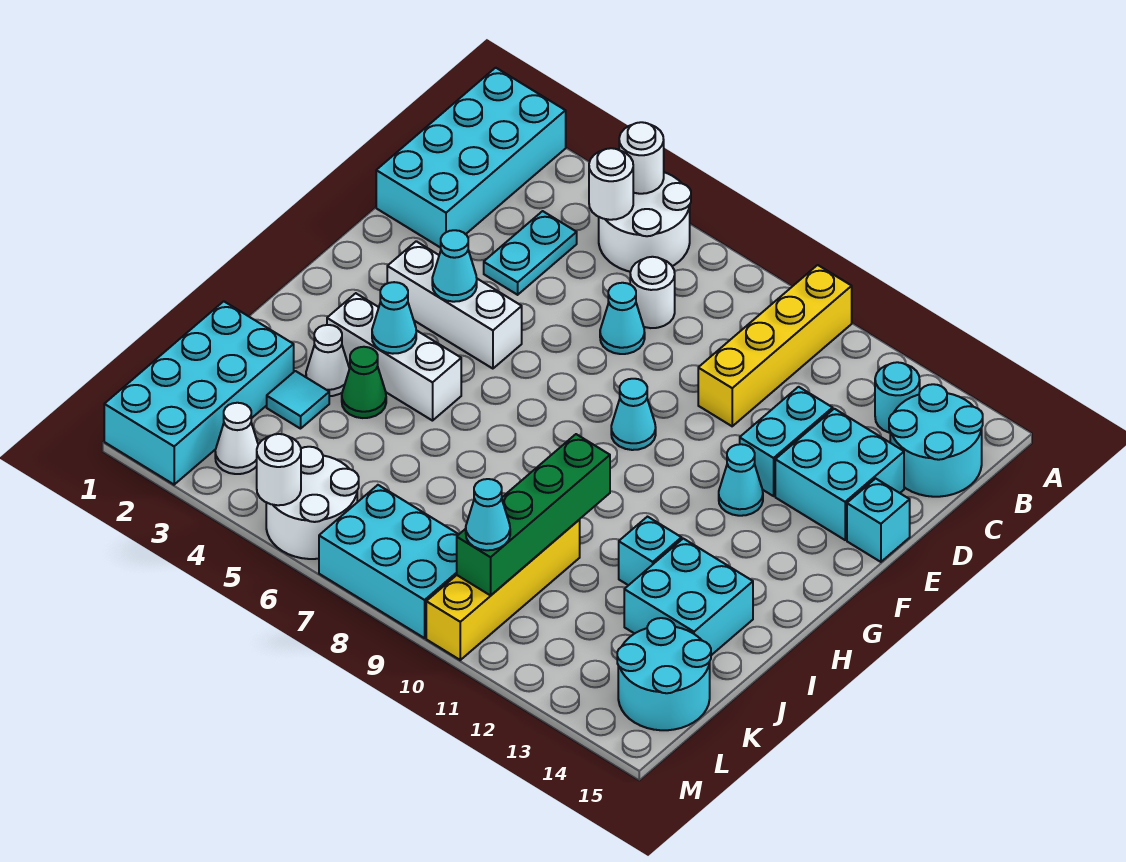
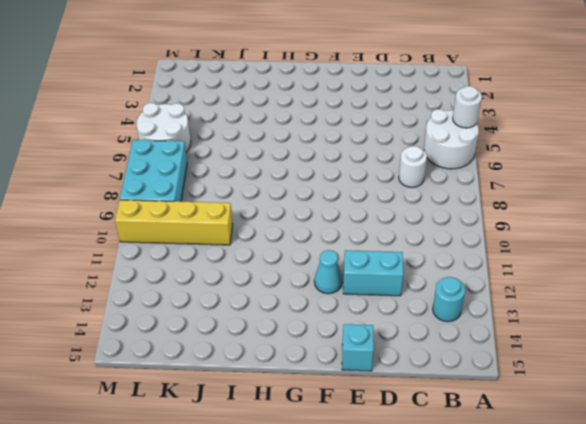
none -> cyan 2x4 brick [376,68,566,248]
none -> yellow 1x4 brick [698,265,852,426]
none -> cyan 2x2 round brick [889,384,983,497]
none -> cyan 1x2 plate [484,211,577,295]

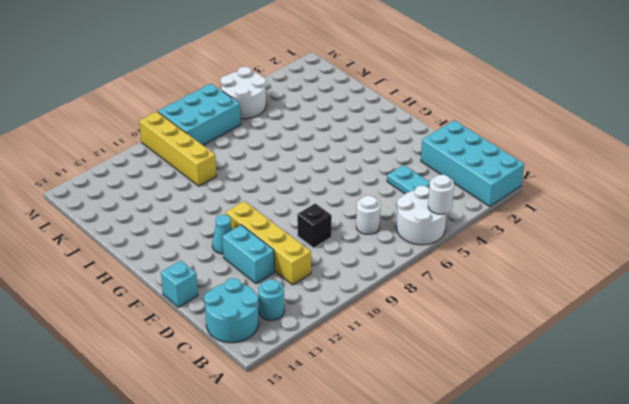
yellow 1x4 brick [226,201,311,285] -> yellow 1x4 brick moved to [698,265,852,426]
black 1x1 brick [297,203,332,248] -> none
none -> cyan 1x1 cone [600,283,645,354]
none -> cyan 2x2 brick [775,409,904,540]
none -> white 1x3 brick [387,241,522,369]
none -> cyan 1x1 cone [611,379,656,450]

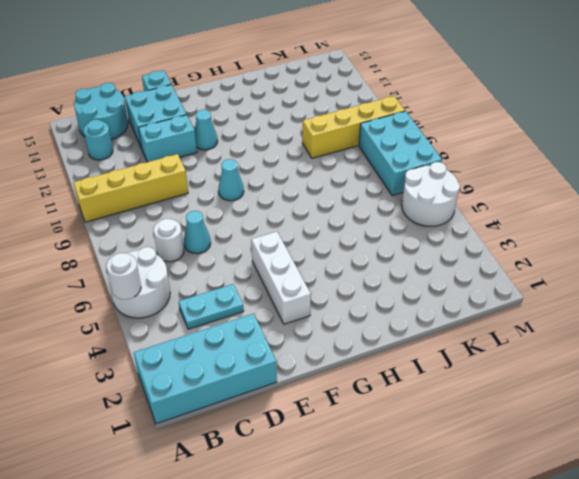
none -> white 1x3 brick [327,293,461,421]
none -> white 1x1 cone [306,325,350,396]
none -> green 1x1 cone [342,347,386,418]
none -> cyan 1x1 brick [619,517,682,585]

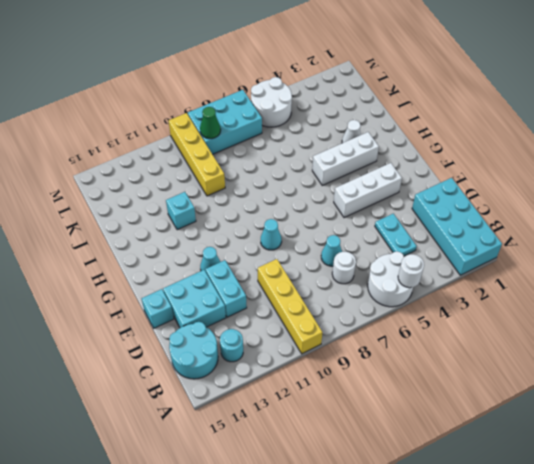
green 1x1 cone [200,107,221,139] -> green 1x1 cone moved to [342,347,386,418]
none -> cyan 2x2 brick [624,539,753,655]
none -> cyan 2x4 brick [104,301,294,485]
none -> cyan 1x1 tile [267,371,329,429]
none -> cyan 2x2 round brick [617,618,711,730]

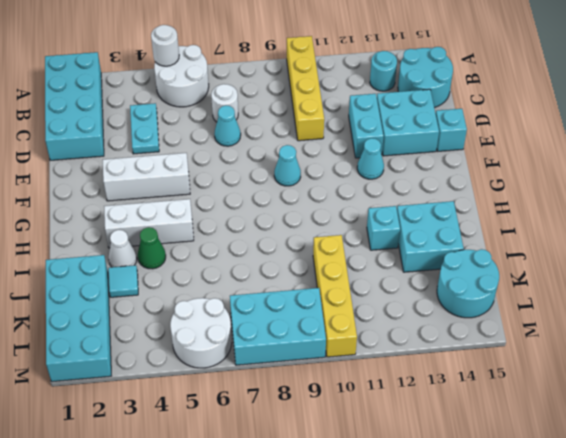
none -> white 1x1 cone [215,403,258,474]
none -> white 1x1 round brick [589,148,633,220]
none -> cyan 1x1 cone [432,230,477,302]
none -> cyan 1x1 cone [372,282,416,354]

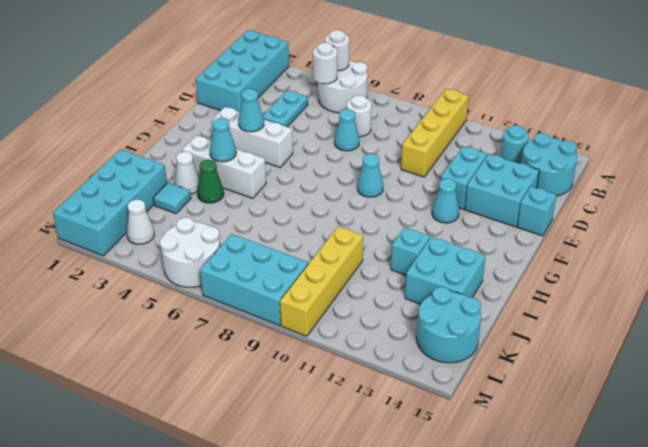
none -> green 1x4 brick [457,434,610,595]
none -> white 1x1 round brick [257,434,301,505]
none -> cyan 1x1 cone [466,479,510,550]

